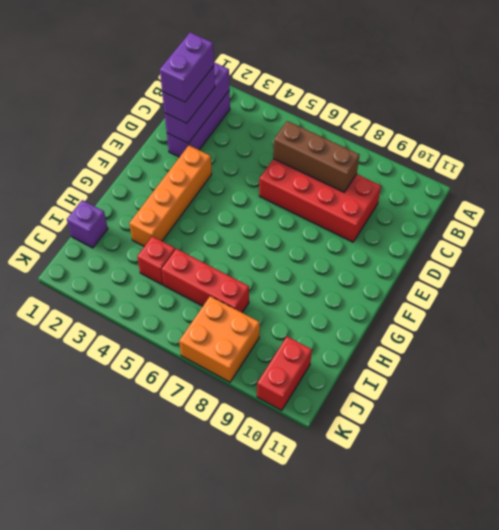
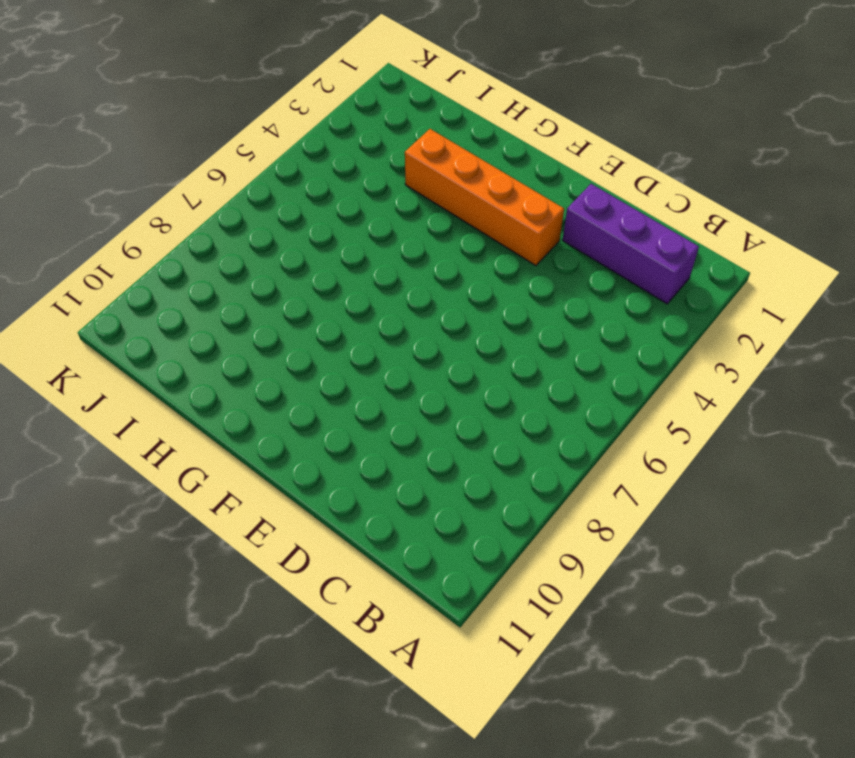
none -> red 2x4 brick [259,159,381,242]
none -> purple 1x1 brick [67,200,108,248]
none -> red 1x1 brick [137,236,175,285]

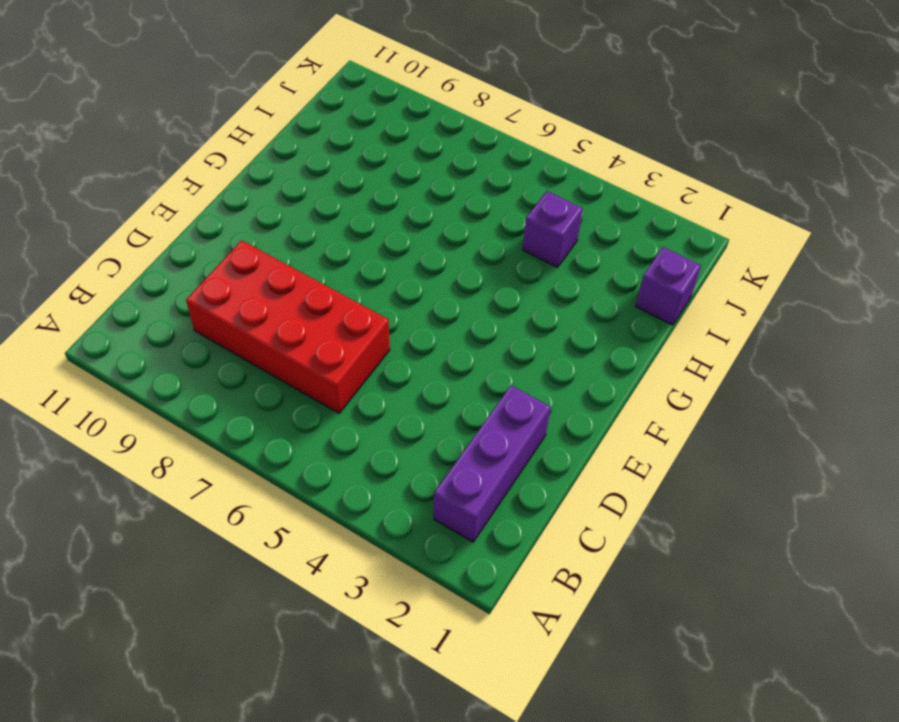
purple 1x1 brick [523,191,583,267] -> red 1x1 brick [137,236,175,285]
none -> orange 1x4 brick [129,145,212,246]
none -> red 1x3 brick [161,249,249,313]
none -> orange 2x2 brick [179,296,260,382]

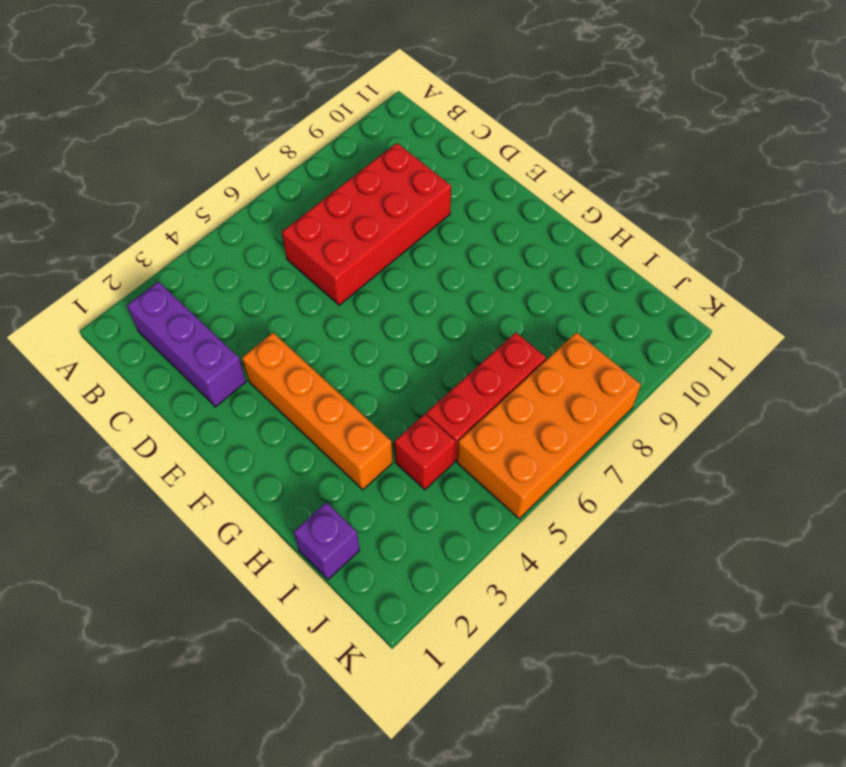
orange 2x4 brick [457,332,641,519] -> orange 2x2 brick [179,296,260,382]
none -> red 1x2 brick [257,337,312,410]
none -> purple 1x3 brick [165,62,230,143]
none -> brown 1x3 brick [273,121,360,192]

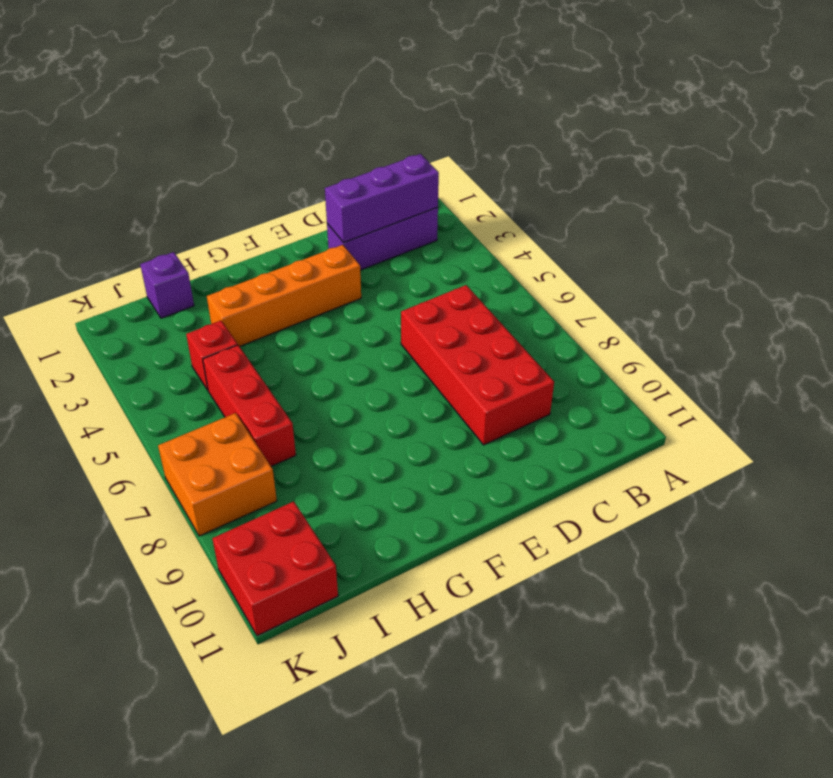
red 2x2 brick [212,501,338,636] -> red 1x2 brick [257,337,312,410]
none -> brown 1x3 brick [273,121,360,192]
none -> purple 1x2 brick [162,66,215,123]
none -> purple 1x2 brick [160,32,214,102]

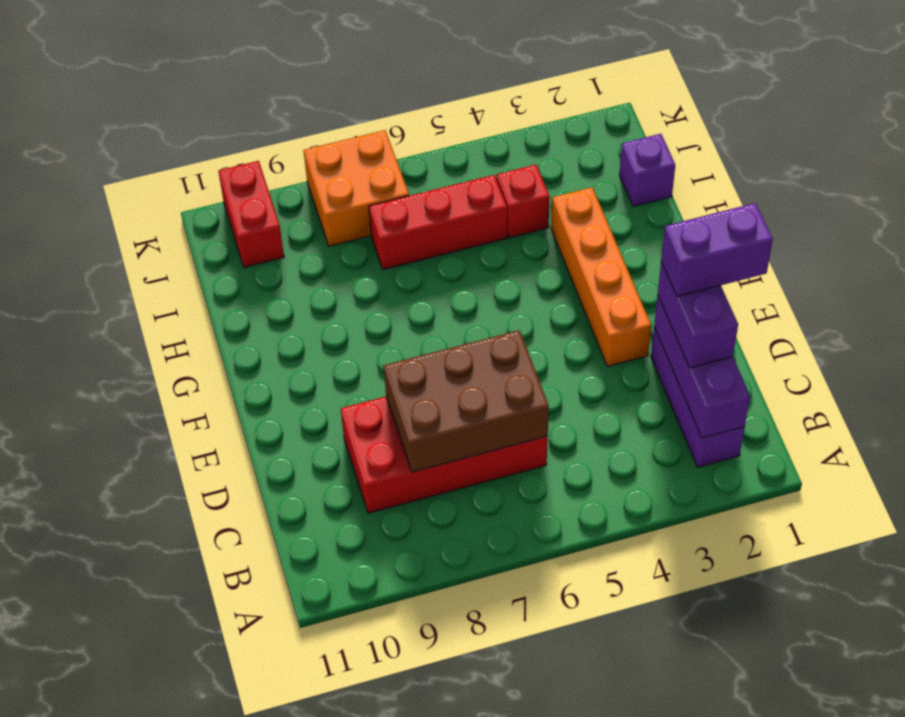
brown 2x3 brick [384,330,549,472] -> brown 1x3 brick [273,121,360,192]
purple 1x2 brick [661,203,773,297] -> purple 1x2 brick turned to [160,32,214,102]

